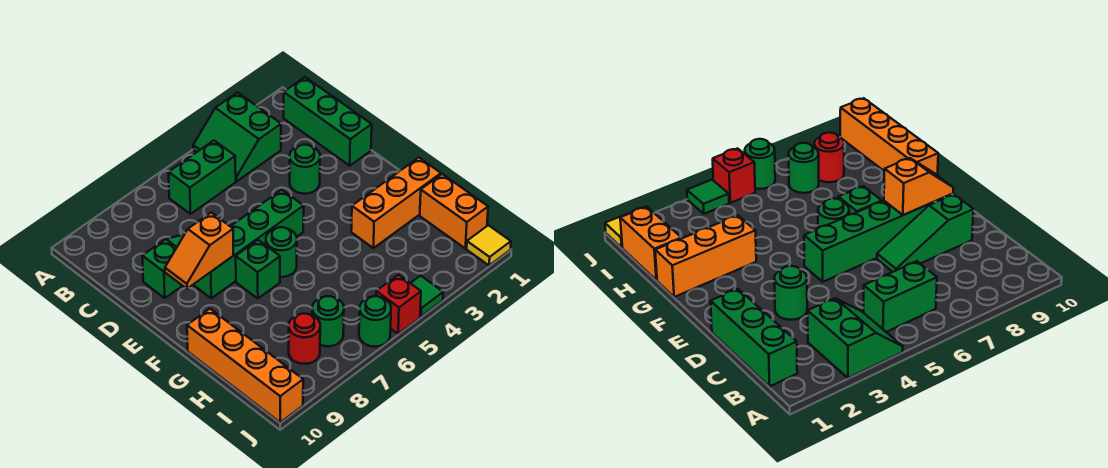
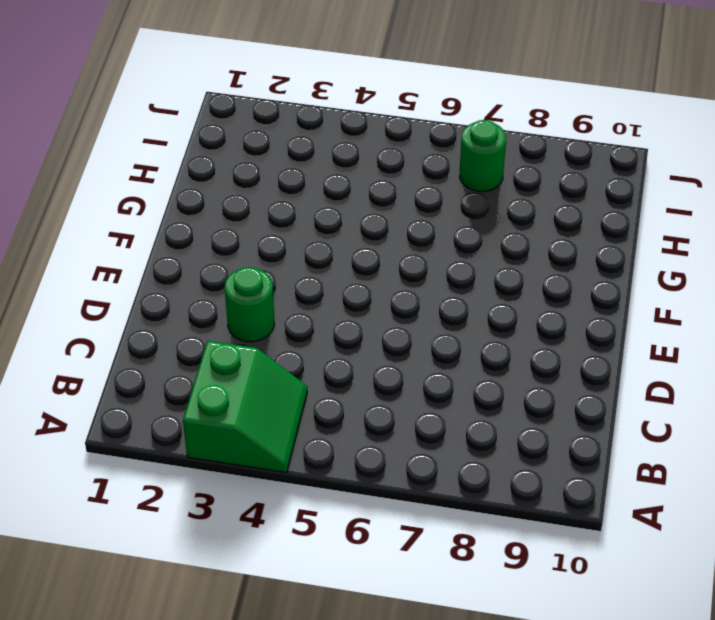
none -> green 1x3 brick [284,77,372,166]
none -> green 1x2 brick [169,141,236,214]
none -> green 1x3 slope [142,235,184,298]

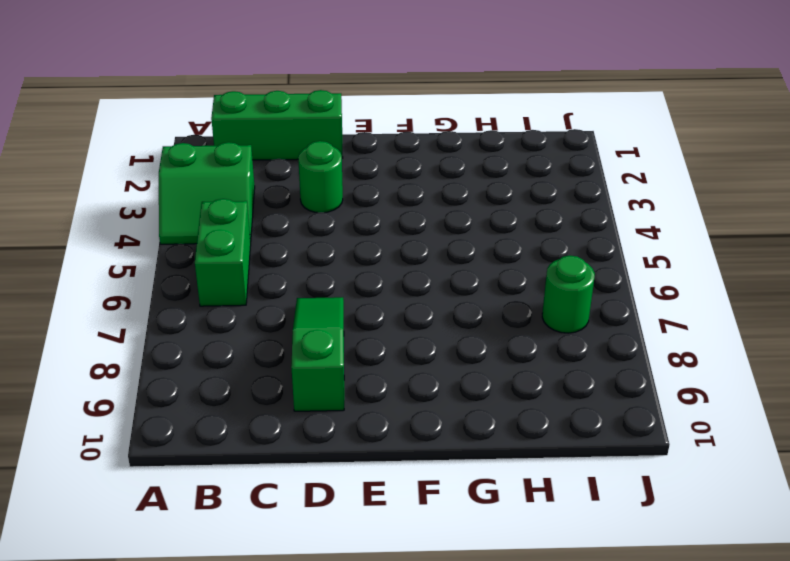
none -> green 1x4 brick [193,190,304,298]
none -> green 1x1 round brick [266,227,297,277]
none -> green 1x1 brick [236,240,280,299]

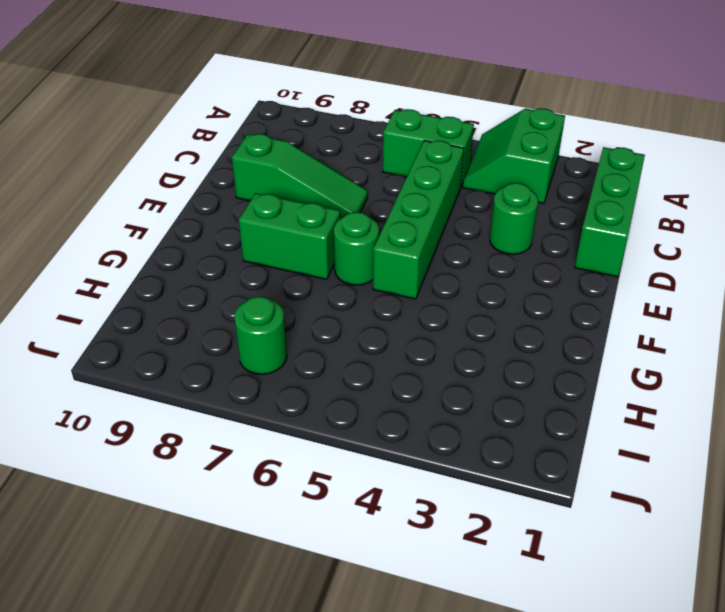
green 1x4 brick [373,140,464,299] -> green 1x4 brick turned to [193,190,304,298]
green 1x2 brick [239,193,340,279] -> green 1x1 brick [236,240,280,299]
none -> orange 1x3 brick [351,158,441,248]
none -> orange 1x4 brick [187,309,303,422]
none -> orange 1x2 brick [420,174,488,249]

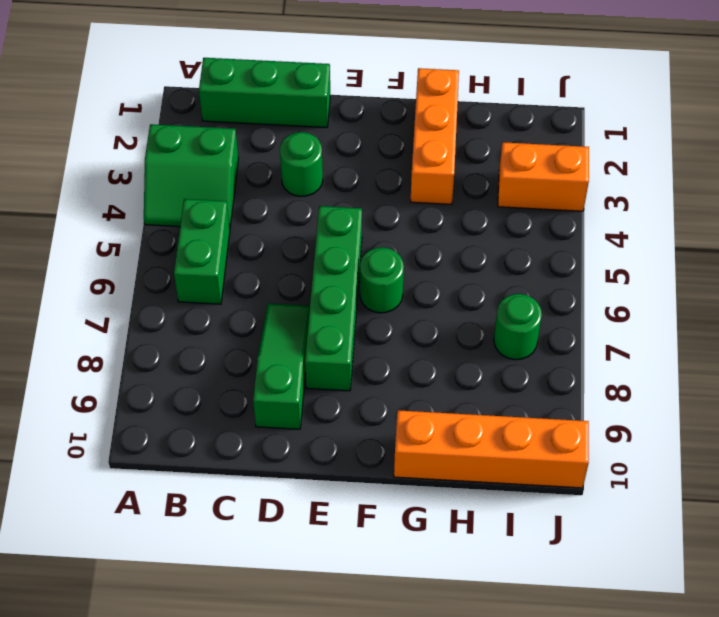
orange 1x2 brick [498,142,589,211] -> orange 1x2 brick moved to [420,174,488,249]
none -> green 1x1 brick [236,240,280,299]
none -> red 1x1 round brick [289,314,320,364]
none -> yellow 1x1 tile [467,225,511,265]

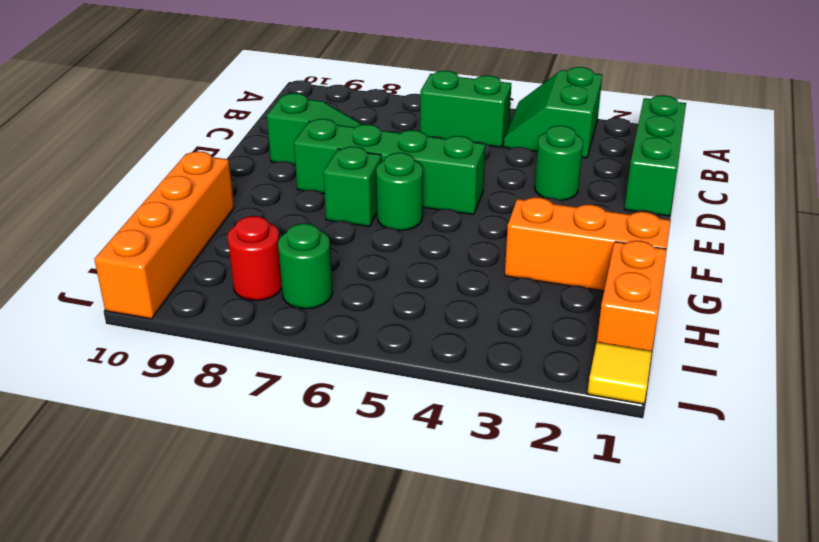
none -> green 1x1 tile [411,276,443,316]
none -> red 1x1 brick [376,275,421,334]
none -> green 1x1 round brick [359,296,391,347]

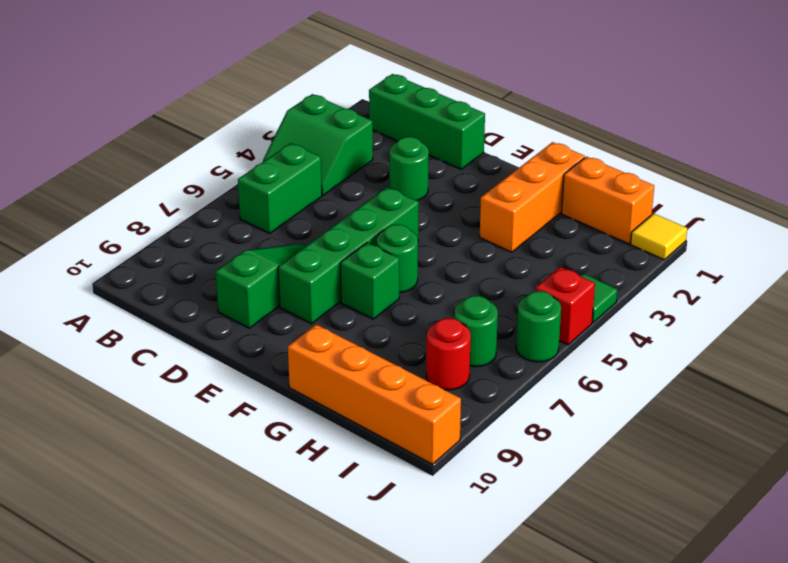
none -> orange 1x2 slope [165,213,233,289]

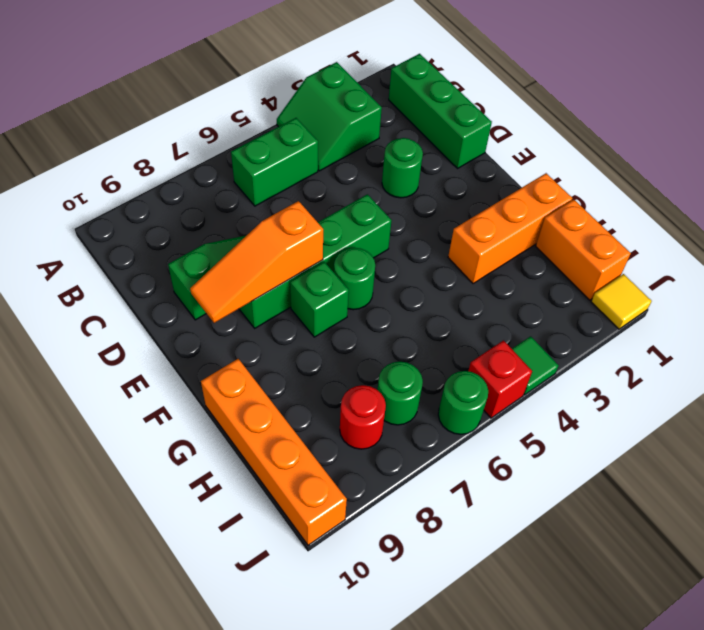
orange 1x3 slope [190,201,323,323] -> orange 1x2 slope [165,213,233,289]

